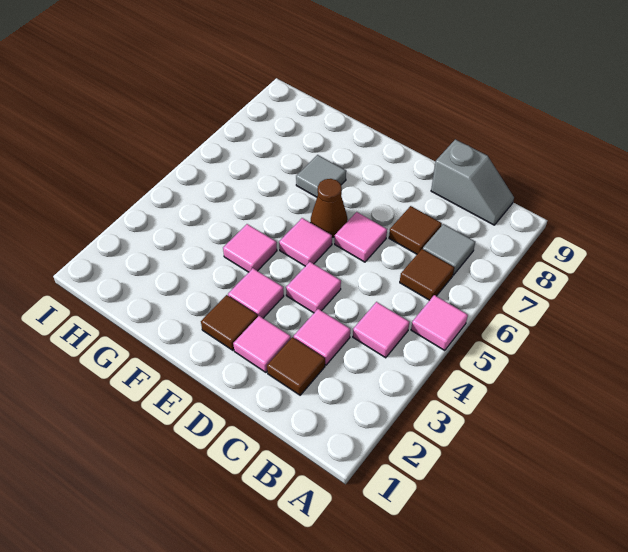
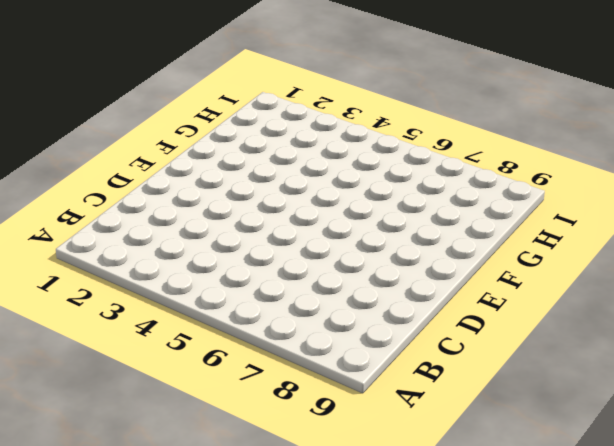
none -> pink 1x1 tile [411,295,468,351]
none -> pink 1x1 tile [353,302,409,358]
none -> brown 1x1 tile [400,249,454,300]

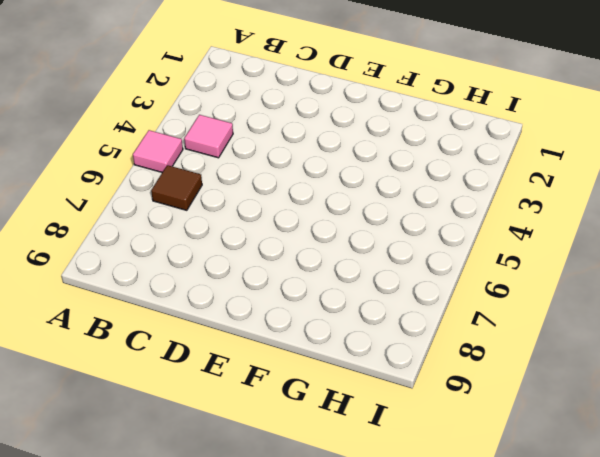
none -> grey 1x1 tile [423,224,475,275]
none -> grey 1x2 slope [431,139,514,225]
none -> brown 1x1 tile [267,337,325,395]

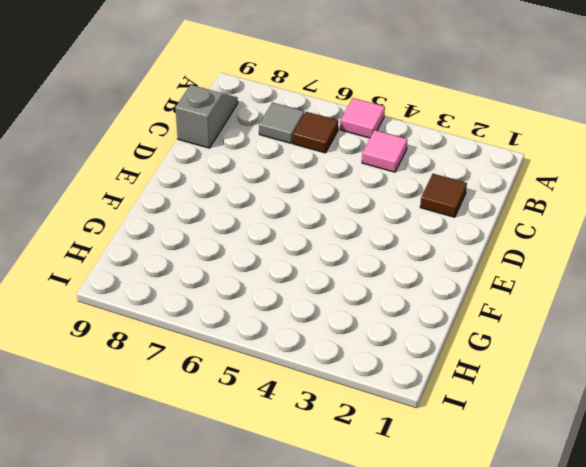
none -> pink 1x1 tile [294,309,350,365]
none -> brown 1x1 tile [389,206,442,254]
none -> pink 1x1 tile [233,316,291,372]

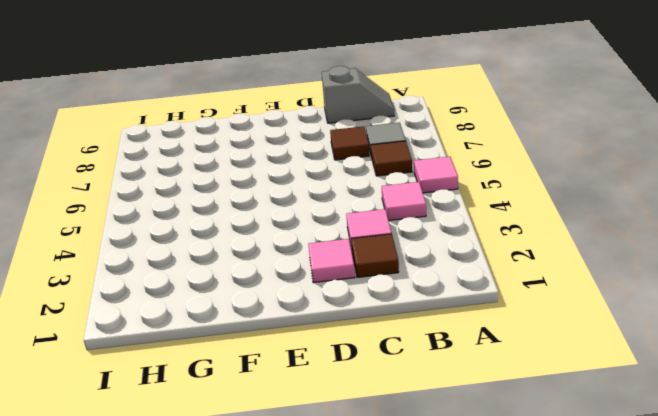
none -> pink 1x1 tile [286,262,341,313]
none -> pink 1x1 tile [335,212,387,262]
none -> brown 1x1 tile [201,295,258,350]

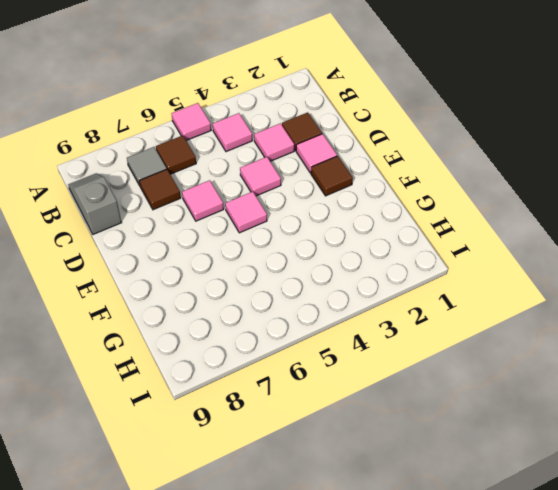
none -> pink 1x1 tile [228,268,284,318]
none -> brown 1x1 cone [311,179,348,237]
none -> pink 1x1 tile [223,224,277,272]

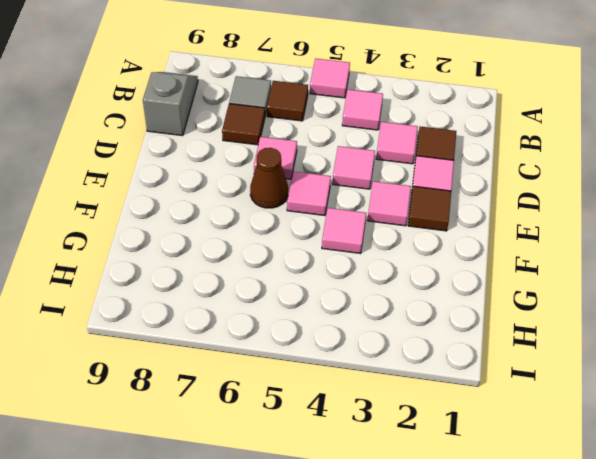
none -> grey 1x1 tile [296,155,346,197]

